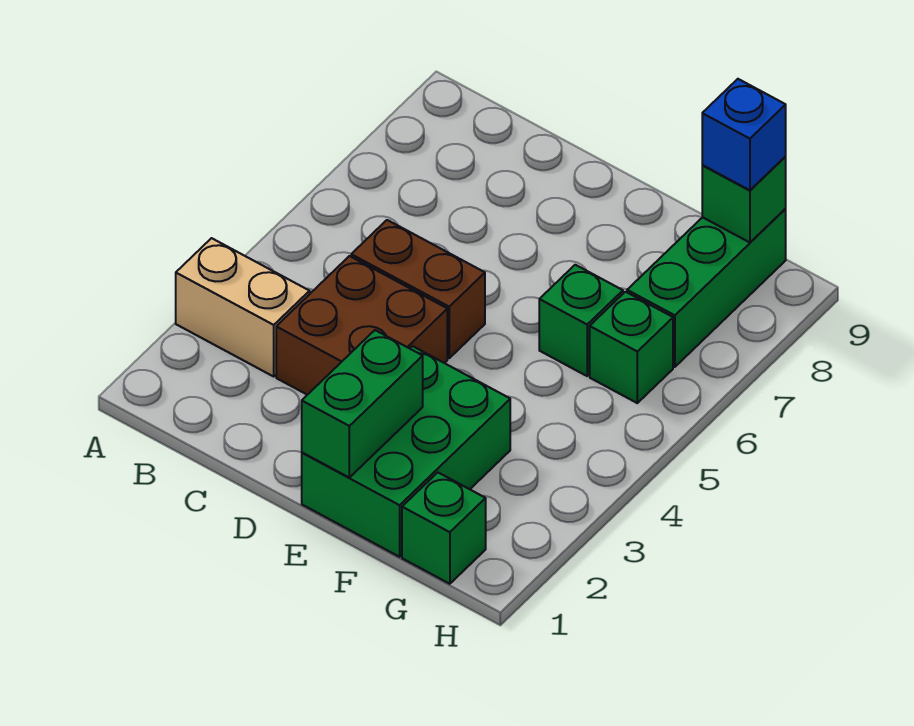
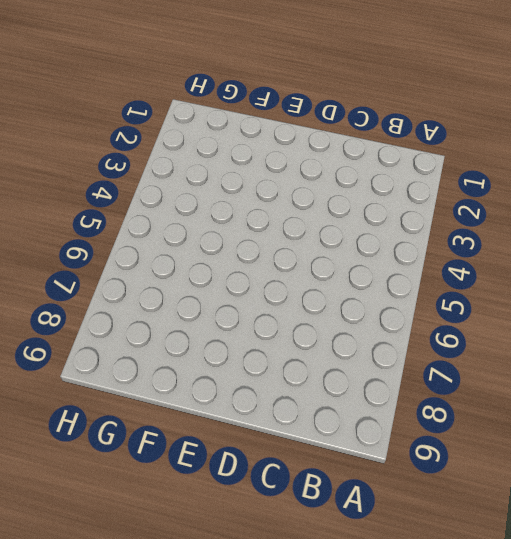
none -> tan 1x2 brick [176,238,310,376]
none -> brown 2x2 brick [276,256,447,395]

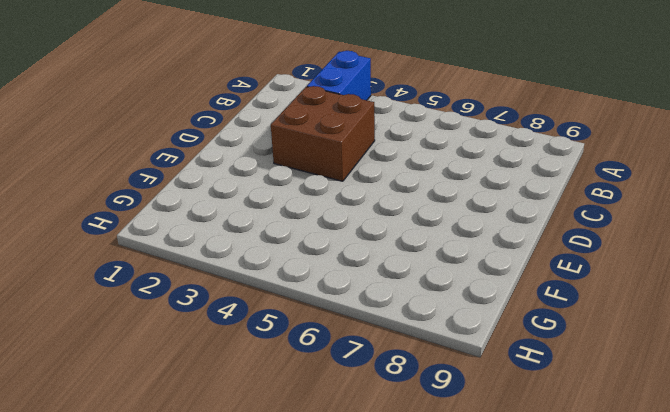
blue 1x2 brick [307,51,371,100] -> tan 1x2 brick [176,238,310,376]
none -> brown 1x2 brick [351,220,485,358]
none -> green 2x3 brick [302,346,510,557]

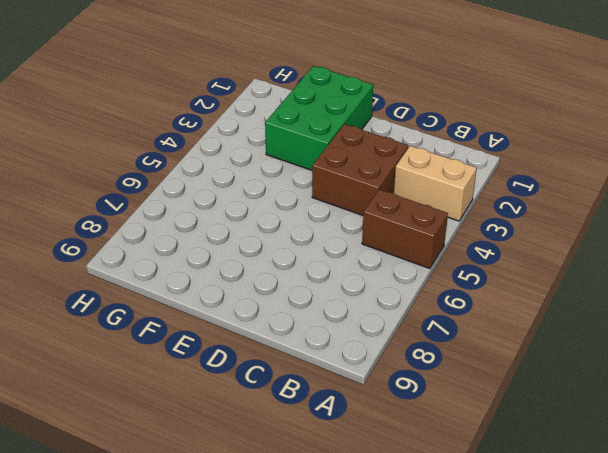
brown 1x2 brick [362,190,448,268] -> brown 1x2 brick moved to [351,220,485,358]
none -> green 1x1 brick [539,265,623,376]
none -> green 1x1 brick [402,473,486,584]

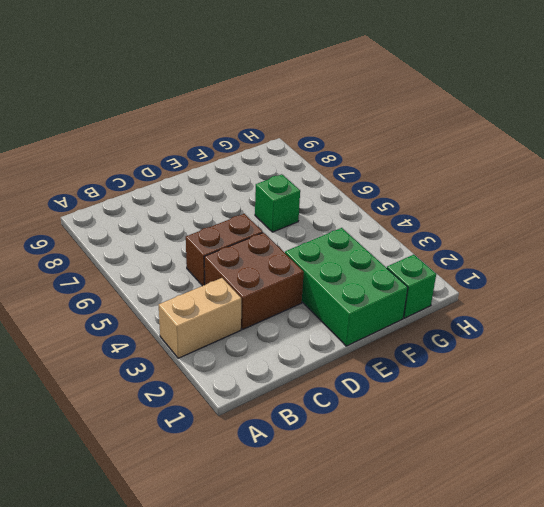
none -> green 1x1 brick [590,292,673,403]
none -> green 1x3 brick [627,209,786,367]

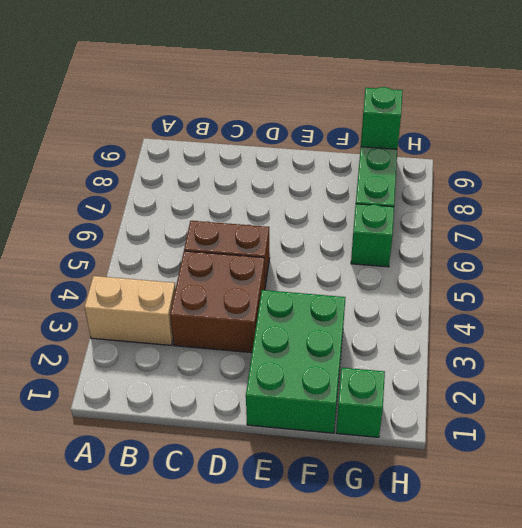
none -> green 1x1 brick [539,265,623,376]
none -> green 1x2 brick [302,330,423,477]

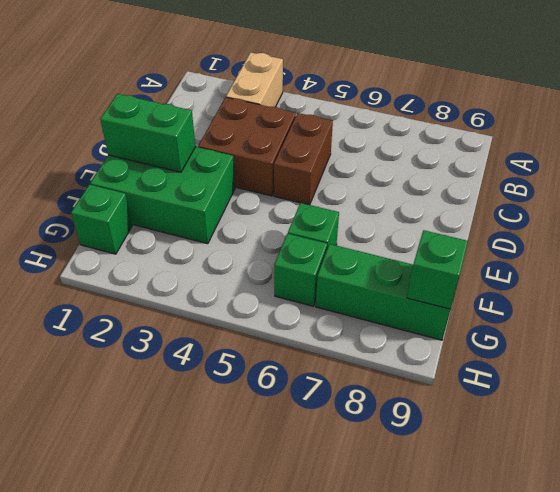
none -> blue 1x1 brick [702,79,786,190]

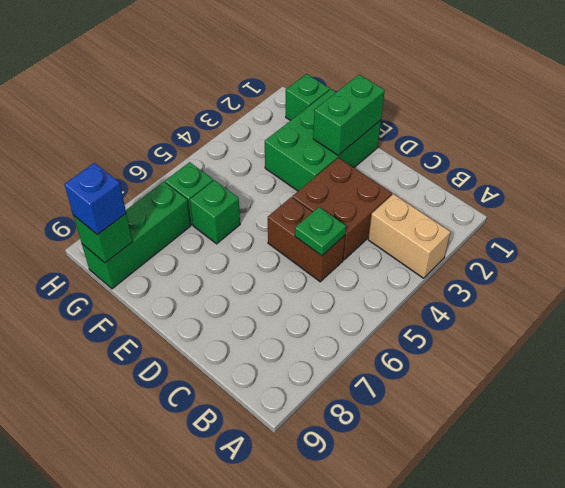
green 1x1 plate [295,207,346,256] -> none

